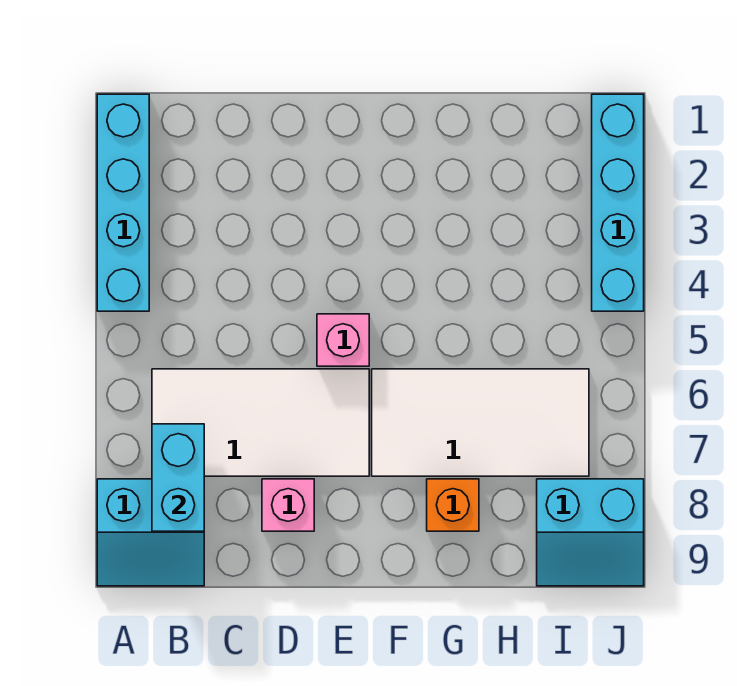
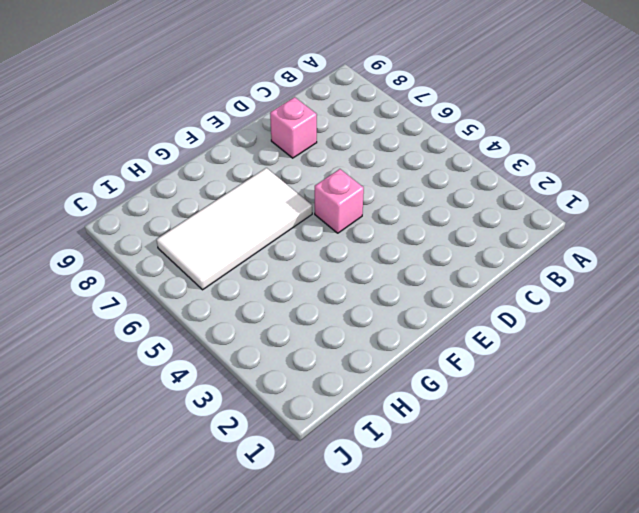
none -> cyan 1x4 brick [97,94,149,311]
none -> cyan 2x2 slope [97,479,204,586]

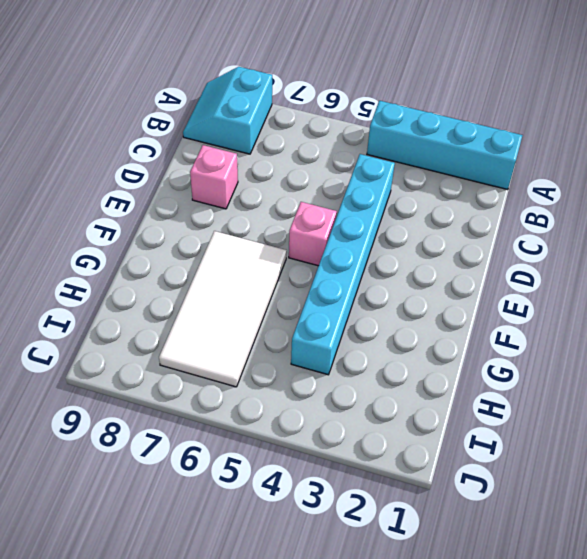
cyan 1x6 brick [291,154,395,375] -> none
none -> white 2x4 tile [152,369,369,476]
none -> orange 1x1 brick [427,479,479,531]

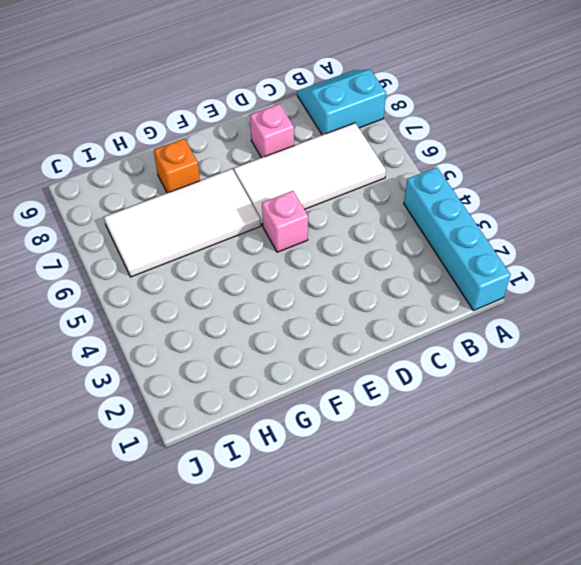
none -> cyan 2x2 slope [537,479,644,586]
none -> cyan 1x4 brick [592,94,644,311]

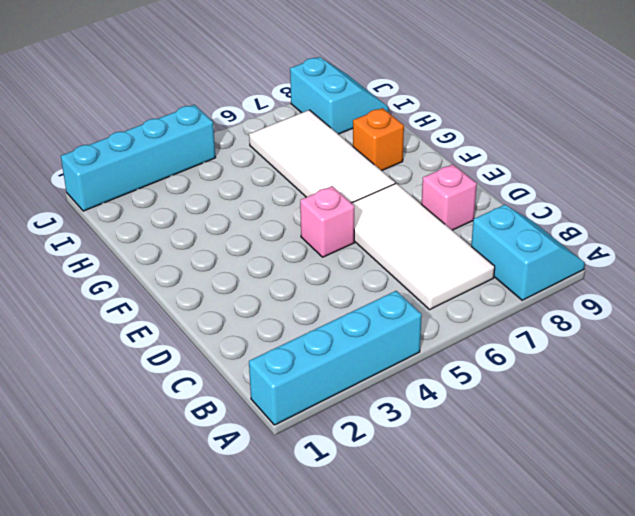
none -> cyan 1x2 brick [152,424,204,531]

